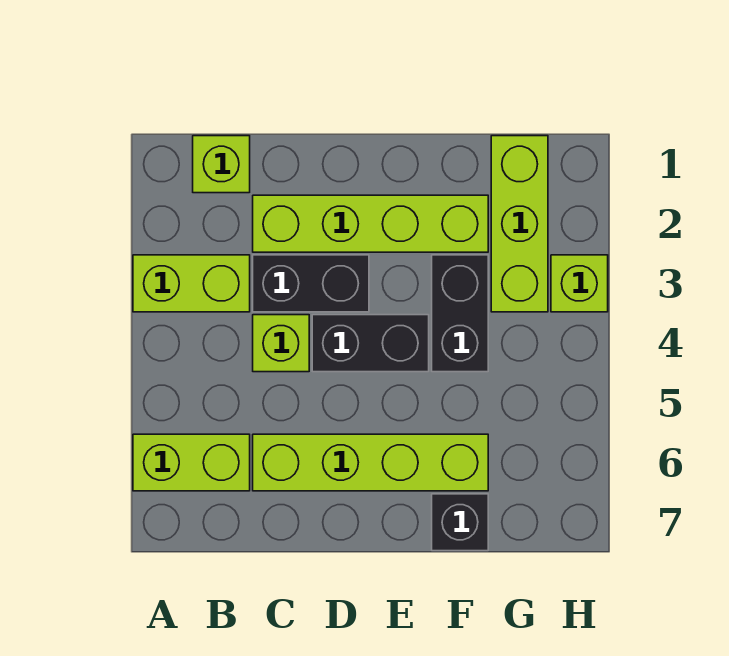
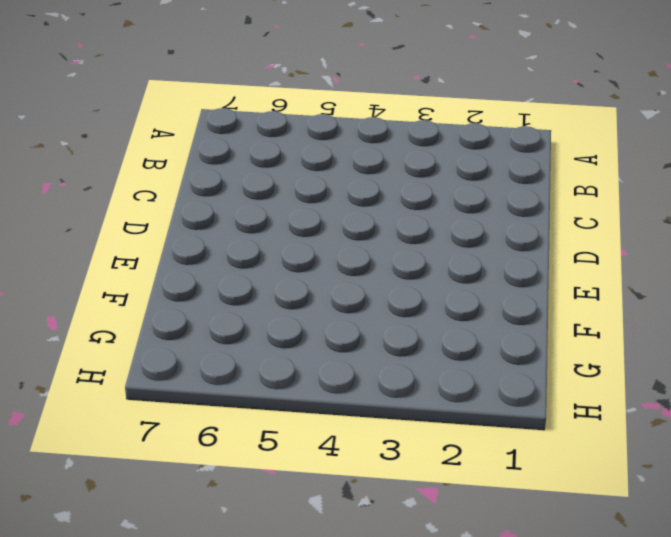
none -> lime 1x2 brick [133,255,250,312]
none -> lime 1x2 brick [133,434,250,491]
none -> lime 1x1 brick [193,136,250,193]

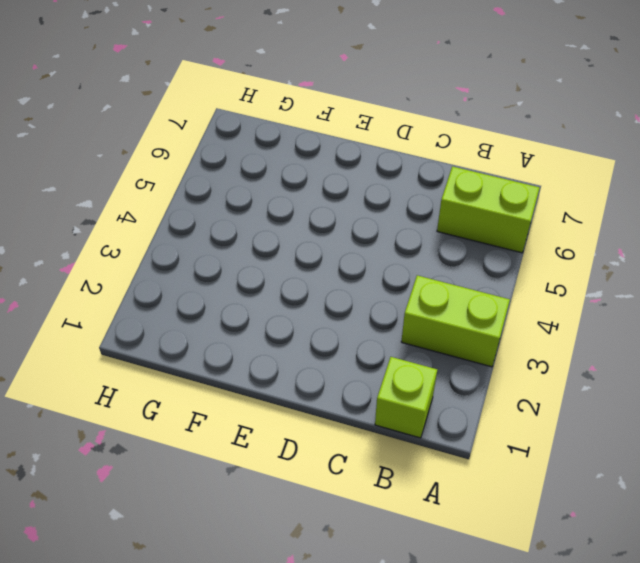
none -> lime 1x4 brick [253,195,488,252]
none -> black 1x2 brick [253,255,369,312]
none -> lime 1x1 brick [253,315,309,372]

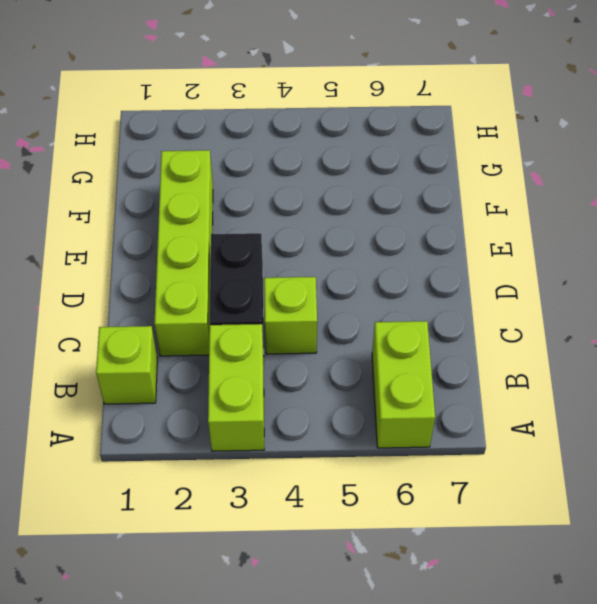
none -> lime 1x4 brick [253,434,488,491]
none -> black 1x2 brick [312,315,429,372]
none -> black 1x2 brick [432,255,488,372]

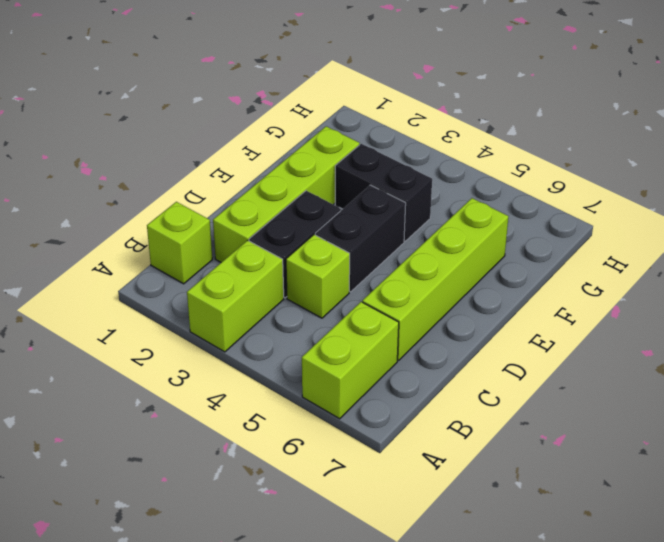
none -> black 1x1 brick [432,494,488,551]
none -> lime 1x3 brick [491,136,548,312]
none -> lime 1x1 brick [551,255,608,312]

